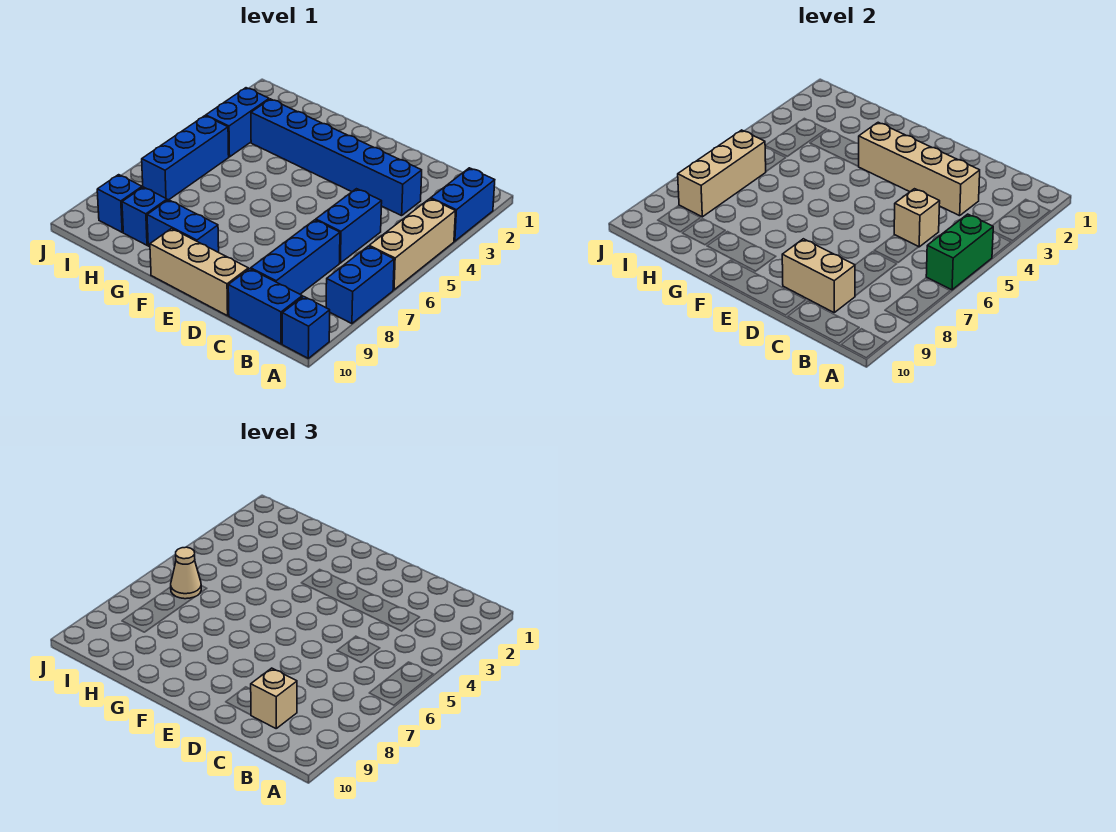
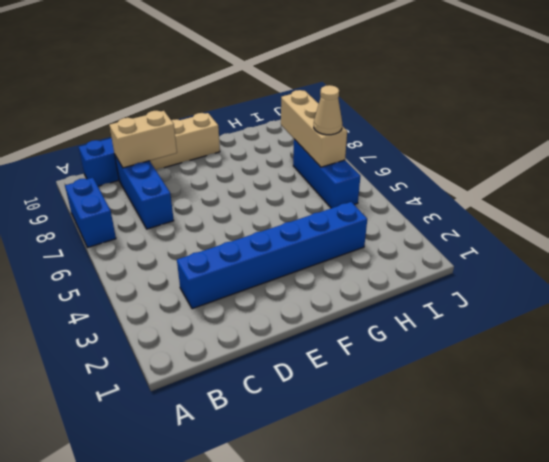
none -> blue 1x2 brick [431,168,495,241]
none -> tan 1x3 brick [369,199,456,290]
none -> blue 1x1 brick [282,296,330,358]

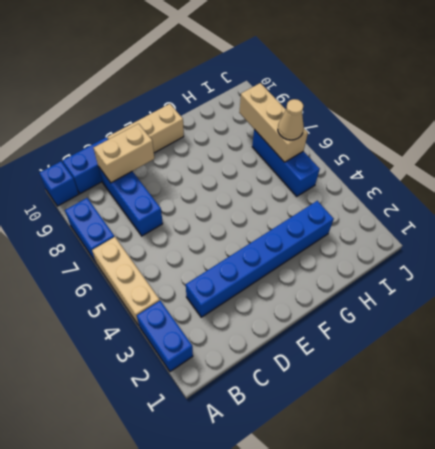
none -> blue 1x2 brick [316,189,382,263]
none -> blue 1x2 brick [147,200,219,252]
none -> blue 1x1 brick [122,187,167,245]

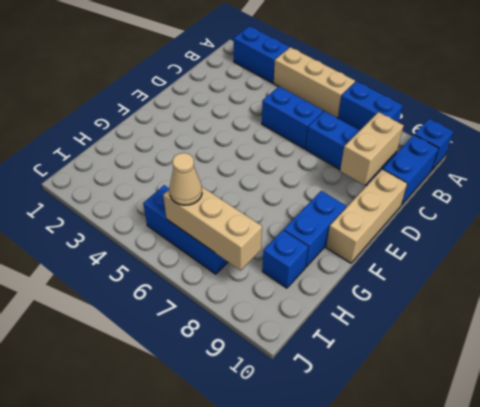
none -> blue 1x6 brick [251,99,422,216]
none -> blue 1x2 brick [206,88,269,157]
none -> blue 1x1 brick [97,175,142,232]

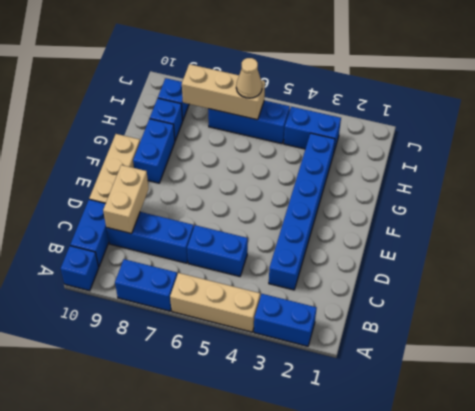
none -> green 1x2 brick [926,214,993,290]
none -> tan 1x4 brick [858,122,980,216]
none -> tan 1x1 brick [894,189,940,247]

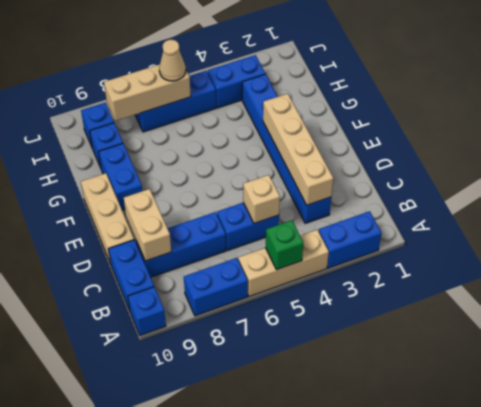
green 1x1 brick [265,220,303,270] -> green 1x2 brick [926,214,993,290]
none -> tan 1x1 brick [251,668,297,728]

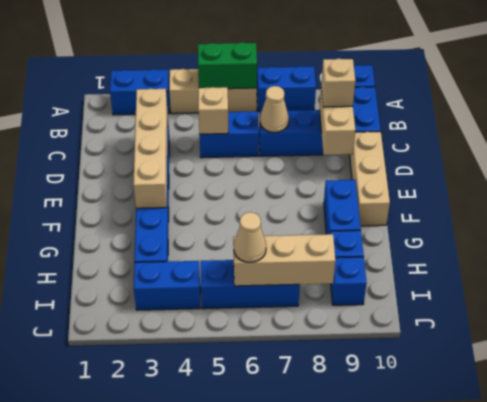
tan 1x1 cone [260,86,289,132] -> none

